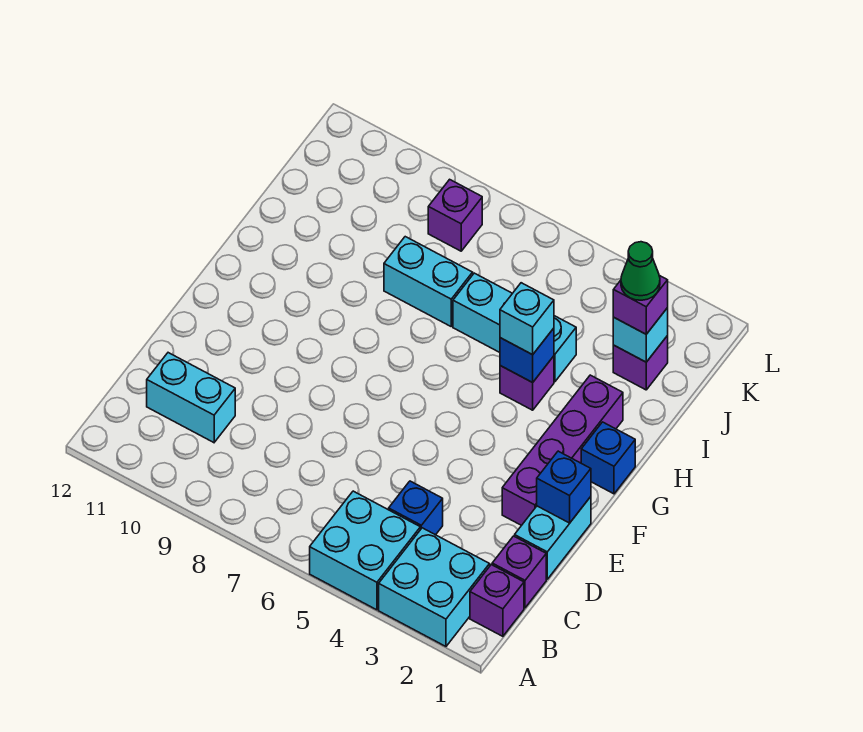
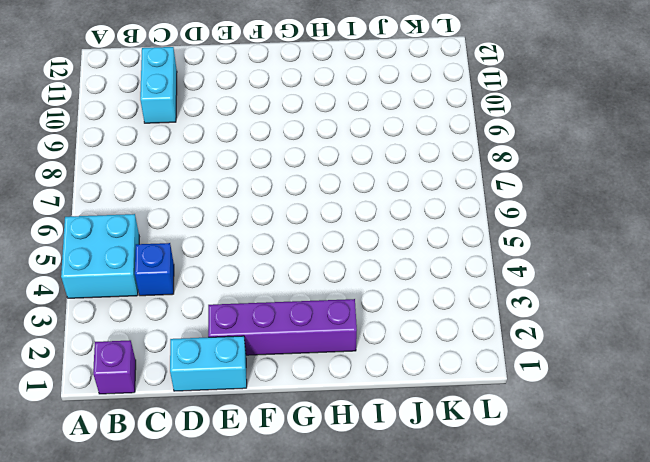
none -> cyan 2x2 brick [379,528,490,646]
none -> purple 1x1 brick [492,536,546,608]
none -> blue 1x1 brick [581,422,635,494]

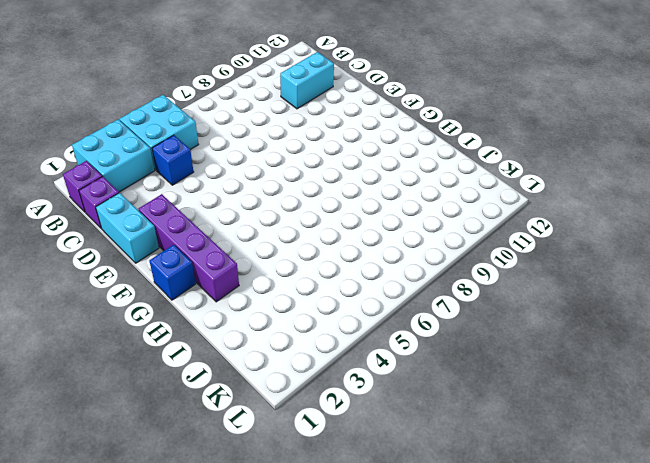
none -> purple 1x1 brick [500,356,554,410]
none -> cyan 1x3 brick [453,273,576,382]
none -> cyan 1x2 brick [384,237,473,326]

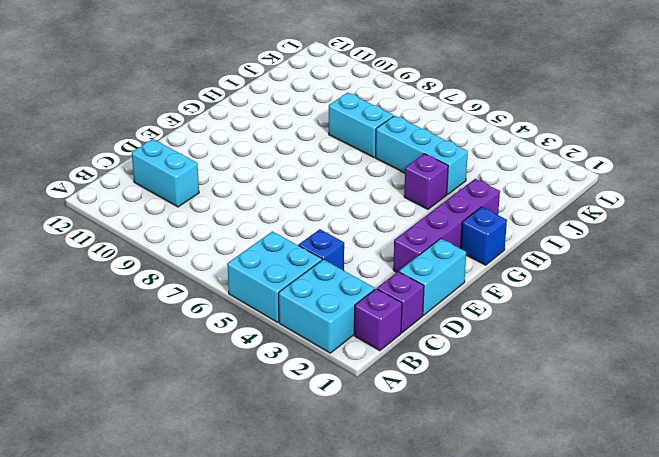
none -> purple 1x1 brick [613,336,668,390]
none -> purple 1x1 brick [428,179,482,251]
none -> blue 1x1 brick [537,451,591,523]

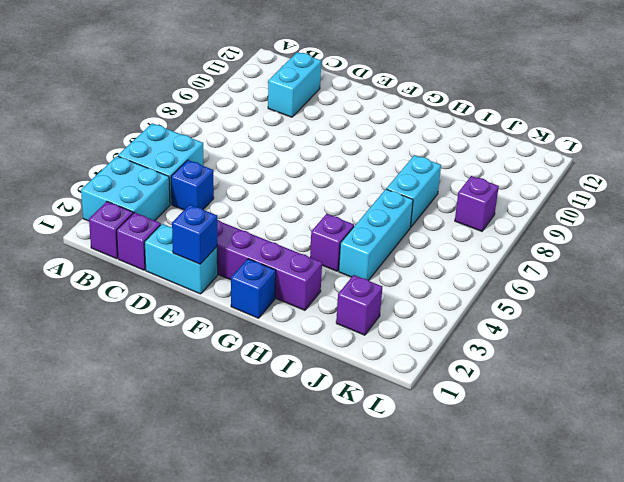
none -> blue 1x1 brick [500,328,554,382]
none -> cyan 1x1 brick [613,308,668,362]
none -> cyan 1x1 brick [500,283,554,355]

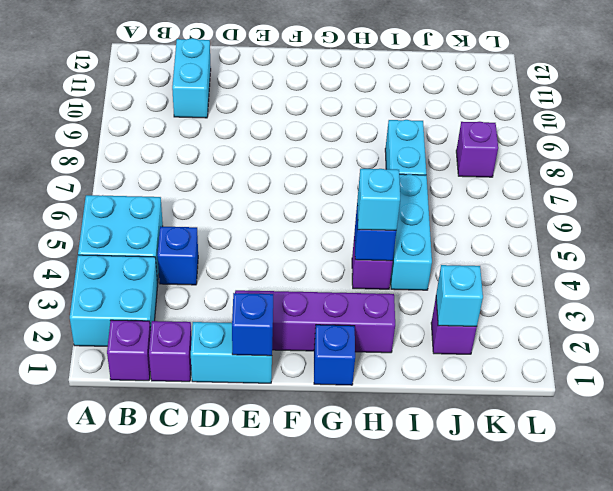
none -> purple 1x1 brick [613,276,668,334]
none -> green 1x1 cone [621,242,660,300]

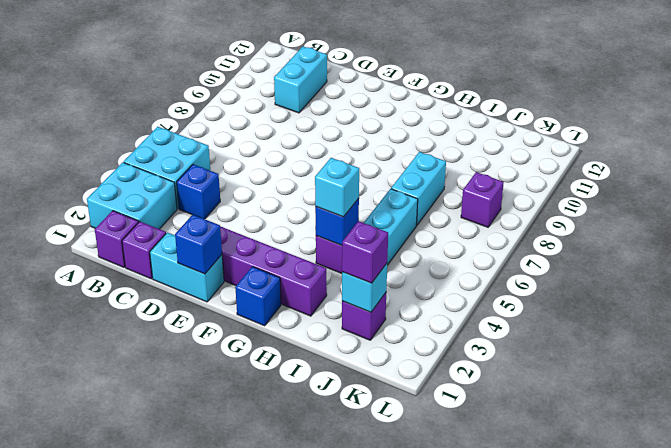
none -> green 1x1 cone [621,242,660,300]

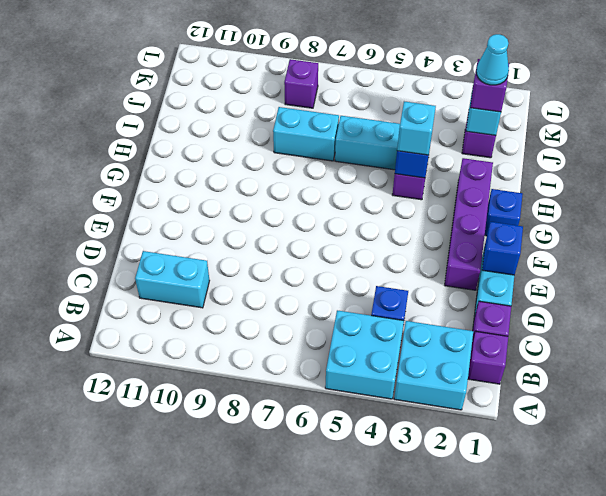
cyan 1x1 cone [476,34,509,85] -> green 1x1 cone [621,242,660,300]

